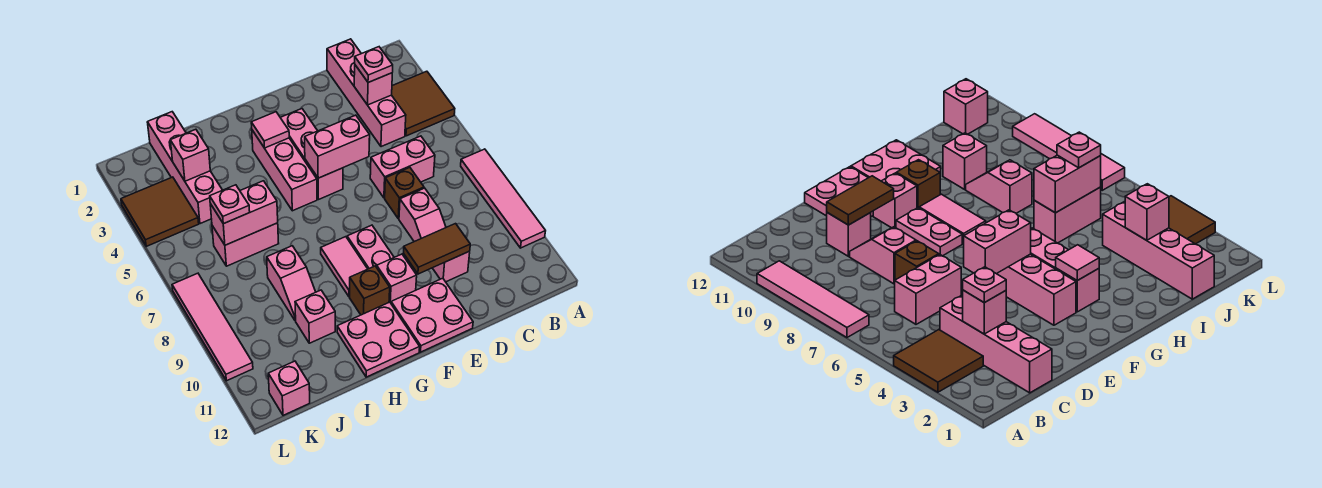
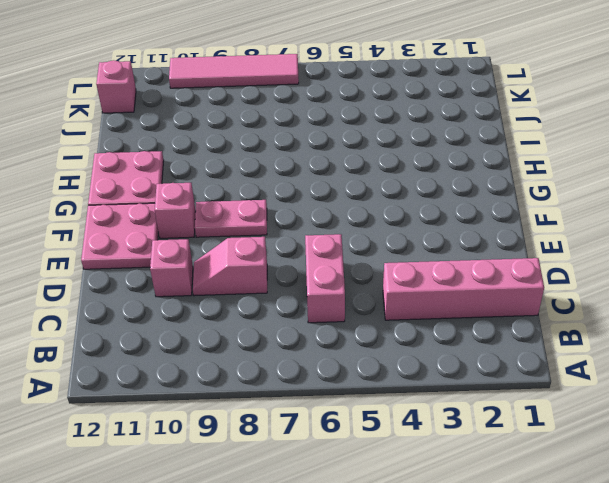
none -> brown 2x2 tile [392,71,455,136]
none -> pink 1x4 tile [461,149,545,248]
none -> brown 1x1 brick [385,168,424,219]
none -> pink 1x3 brick [280,109,343,200]

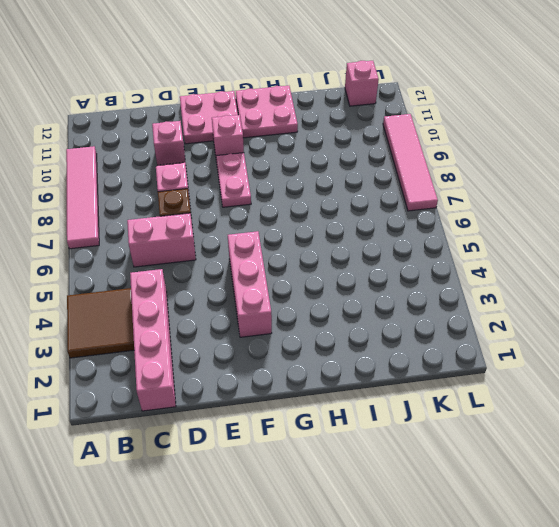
none -> pink 1x3 brick [252,130,317,211]
none -> pink 1x2 tile [321,237,367,296]
none -> brown 1x1 brick [349,266,390,315]
none -> pink 1x2 brick [212,223,279,266]

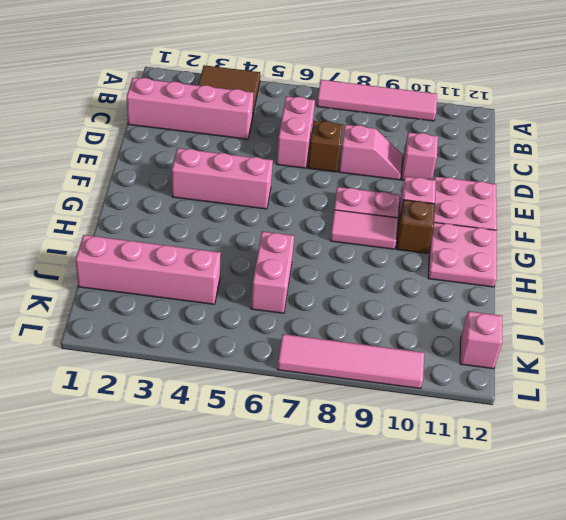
none -> pink 1x3 brick [252,130,317,211]
none -> pink 1x2 slope [267,246,315,321]
none -> pink 1x1 brick [295,290,335,343]
none -> brown 2x2 tile [121,177,199,246]

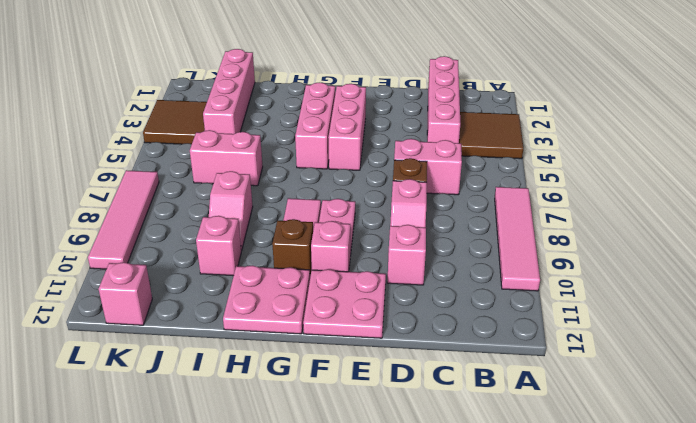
none -> pink 1x1 brick [354,65,392,105]
none -> brown 1x2 tile [404,224,470,274]
none -> pink 1x2 brick [305,115,370,178]
none -> pink 1x1 tile [251,112,289,148]

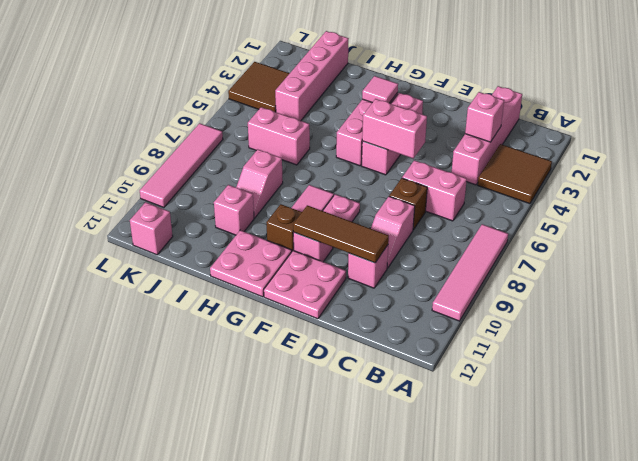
brown 1x3 tile [293,205,389,263] -> brown 1x2 tile [404,224,470,274]
none -> pink 1x2 brick [210,181,278,245]
none -> pink 1x1 brick [170,129,210,181]
none -> pink 1x1 plate [355,47,393,83]
none -> pink 1x1 plate [210,185,250,224]

